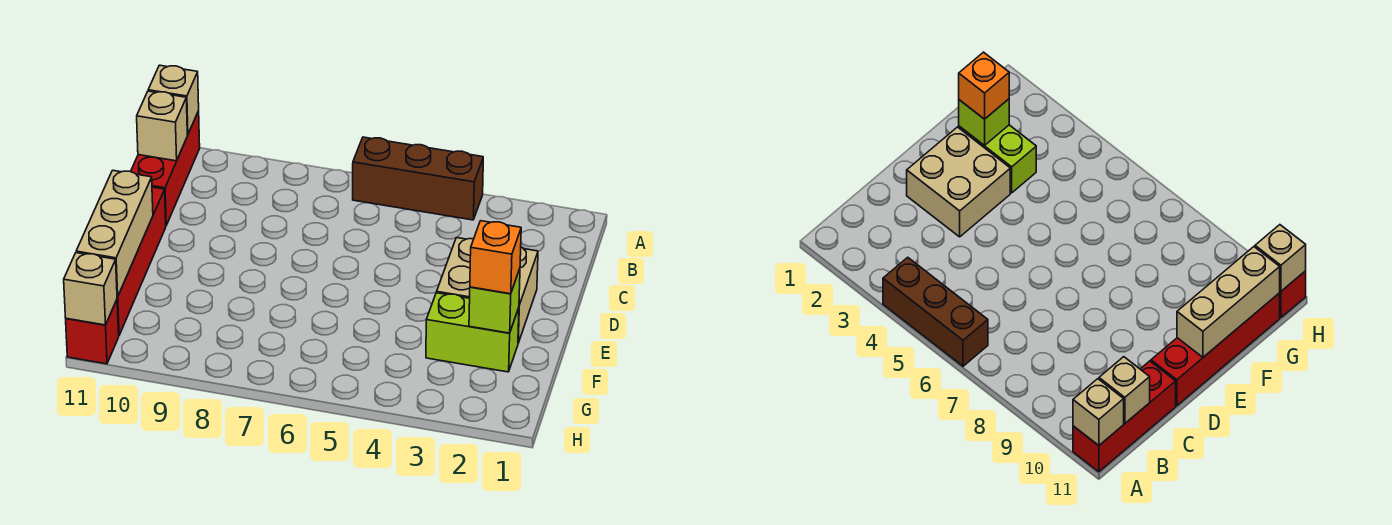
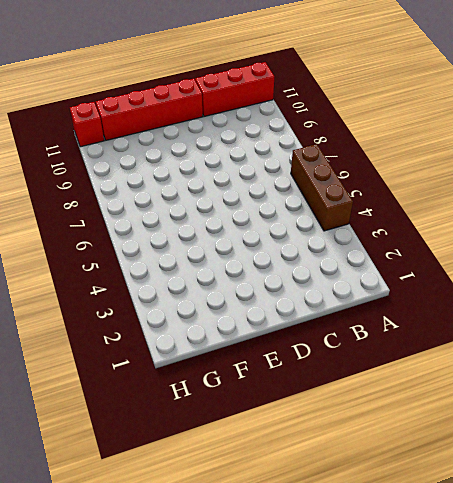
none -> tan 2x2 brick [437,238,538,343]
none -> lime 1x2 brick [426,293,519,372]
none -> tan 1x1 brick [148,65,199,135]

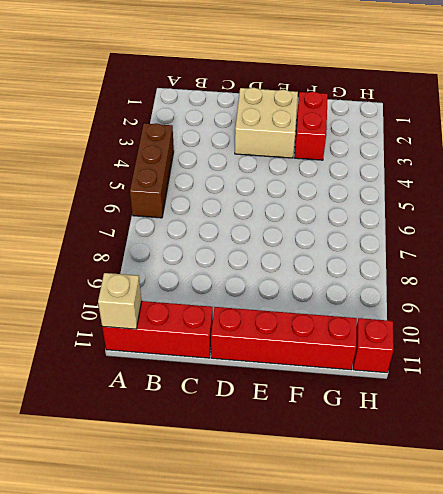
red 1x2 brick [295,92,328,160] -> lime 1x2 brick [426,293,519,372]
none -> tan 1x1 brick [137,91,187,161]
none -> tan 1x3 brick [76,170,153,297]
none -> lime 1x1 brick [469,269,520,333]

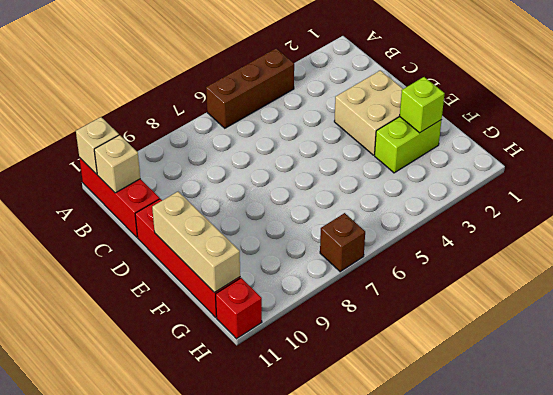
brown 1x1 brick [320,213,365,272] -> none
none -> tan 1x1 brick [64,253,117,325]
none -> orange 1x1 brick [470,221,521,294]

